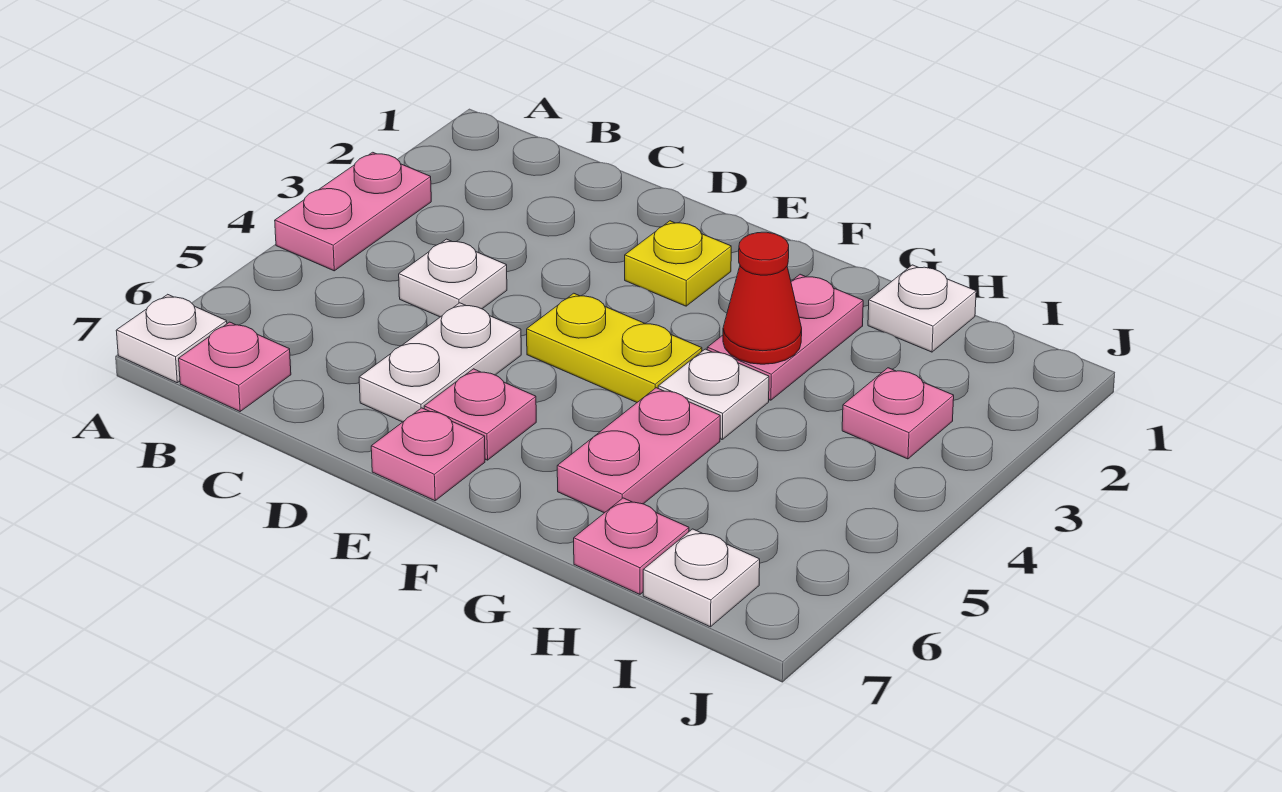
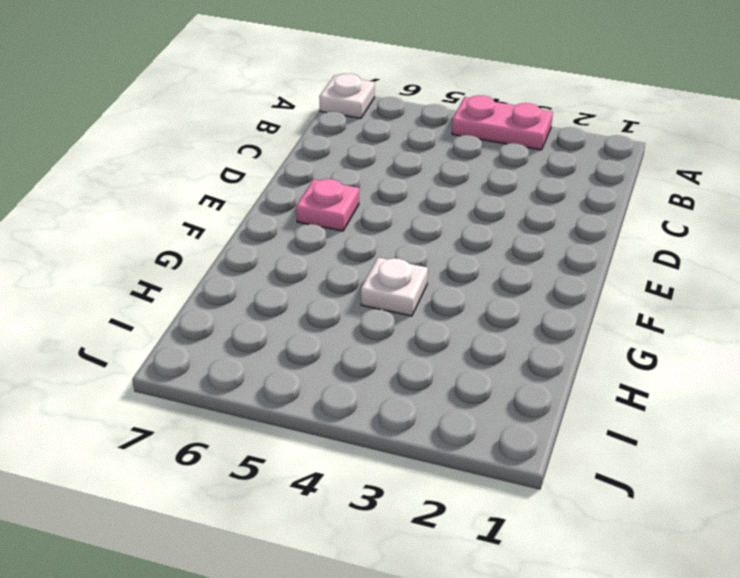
none -> pink 1x1 plate [179,322,291,411]
none -> white 1x1 plate [399,239,507,317]
none -> white 1x2 plate [359,303,521,422]

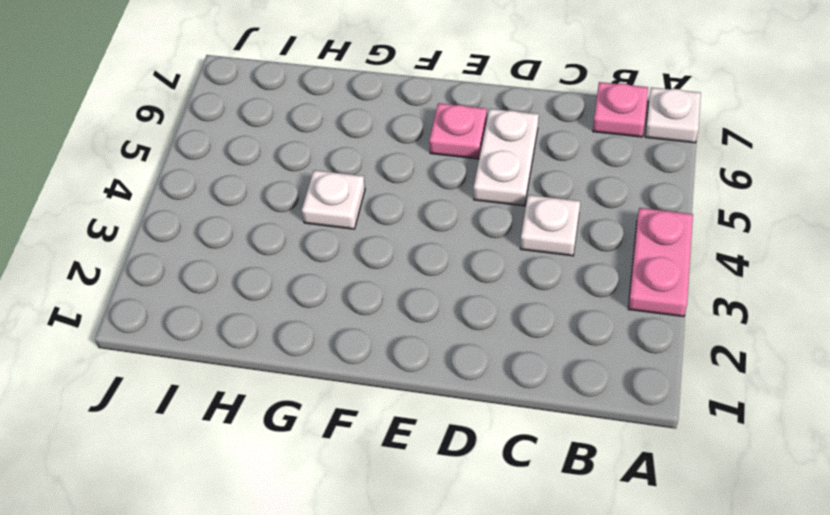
none -> yellow 1x1 plate [625,221,731,306]
none -> yellow 1x2 plate [527,293,702,402]
none -> pink 1x1 plate [371,408,485,501]

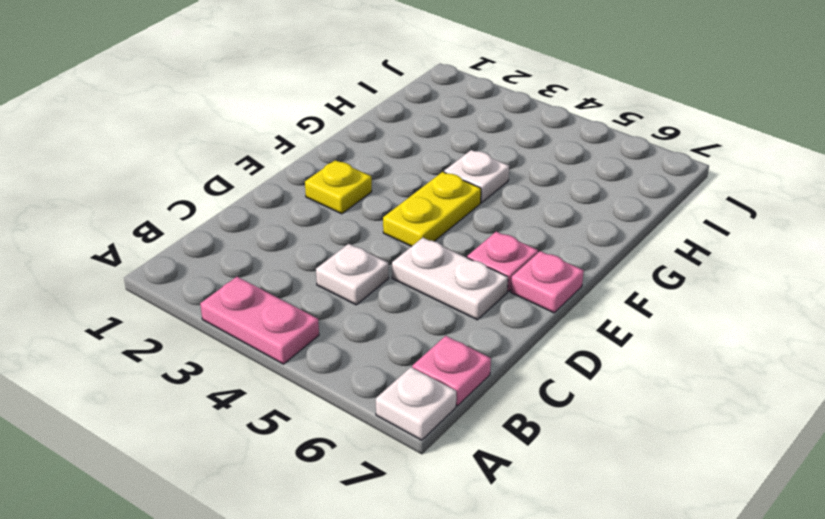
none -> pink 1x2 plate [707,274,863,400]
none -> pink 1x2 plate [557,388,720,513]
none -> white 1x1 plate [868,265,976,352]

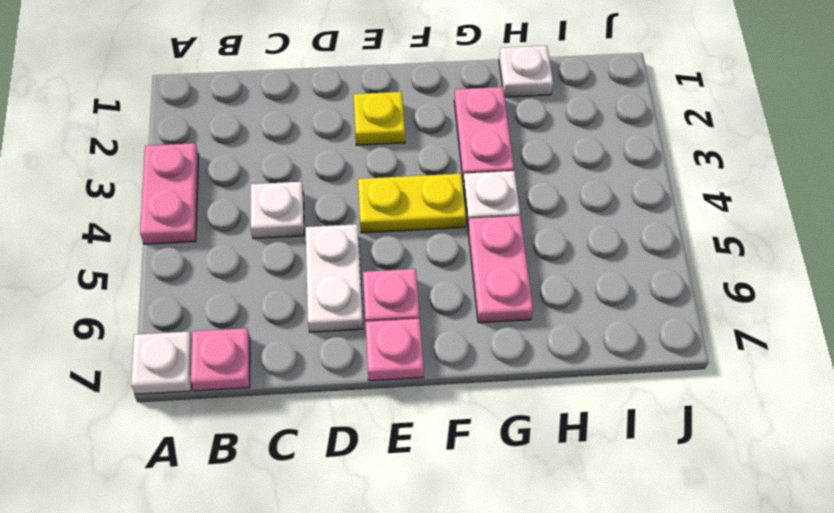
none -> pink 1x1 plate [574,498,689,594]
none -> pink 1x1 plate [842,368,954,459]
none -> white 1x1 plate [643,529,760,627]

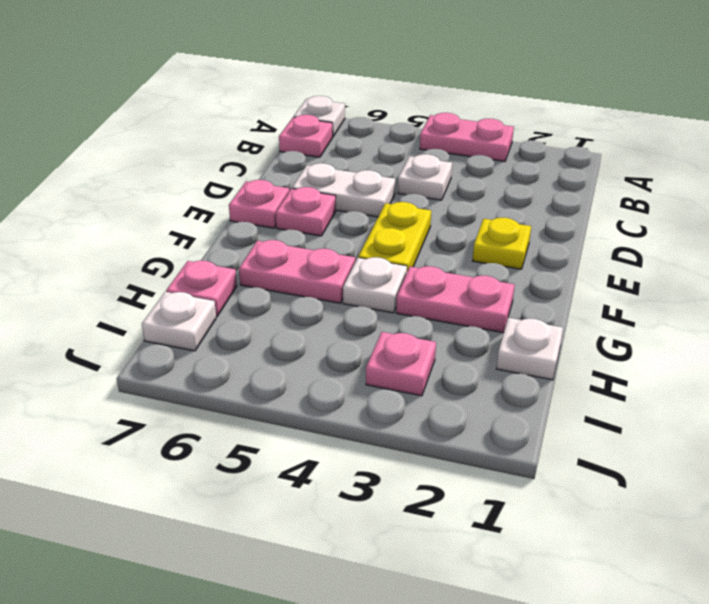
none -> red 1x1 cone [723,232,802,364]

